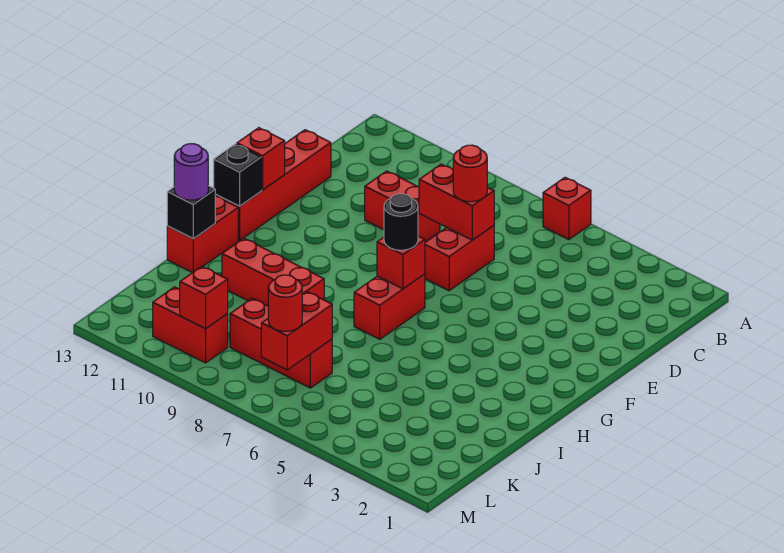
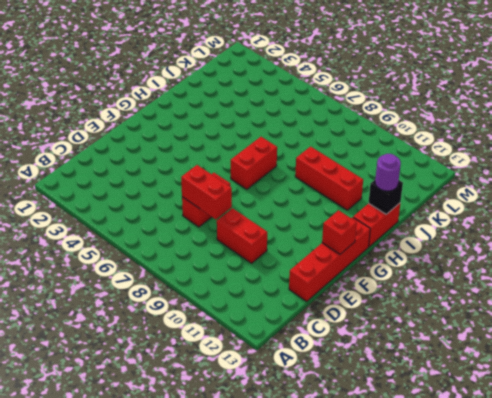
none -> red 1x1 brick [543,177,591,240]
none -> red 1x3 brick [230,298,332,388]
none -> red 1x2 brick [153,287,228,363]

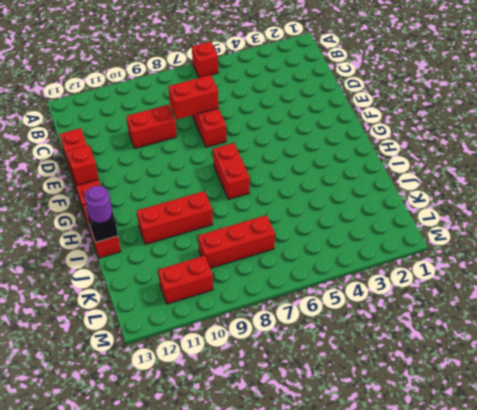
none -> red 1x1 brick [377,236,425,289]
none -> black 1x1 brick [214,144,262,206]
none -> red 1x2 brick [261,291,332,370]

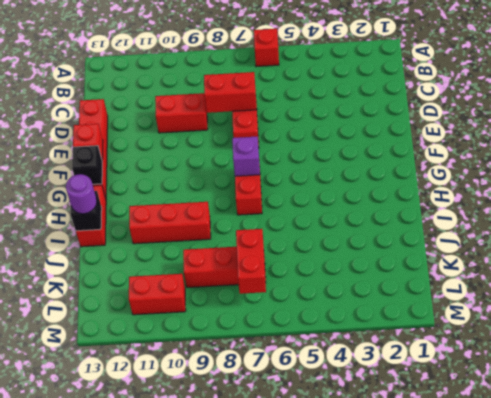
purple 1x1 brick [232,137,260,176] -> red 1x1 brick [377,236,425,289]
none -> red 1x1 brick [180,266,228,328]
none -> red 1x1 round brick [453,145,487,202]
none -> black 1x1 round brick [384,194,418,250]

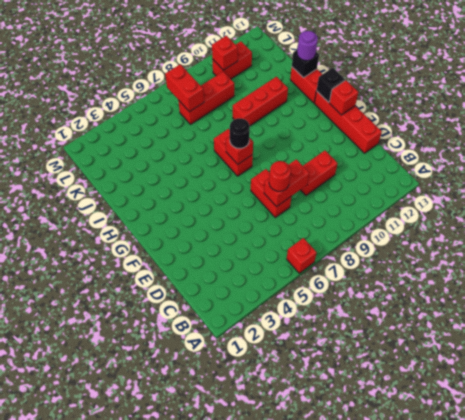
none -> red 1x1 round brick [268,275,302,331]

